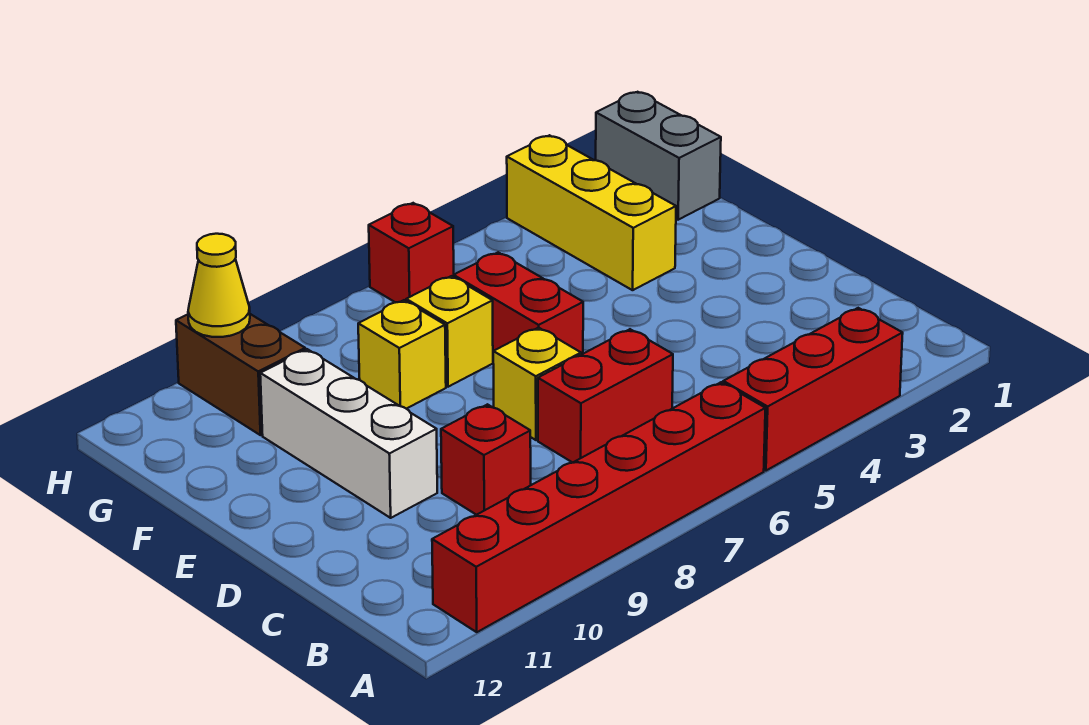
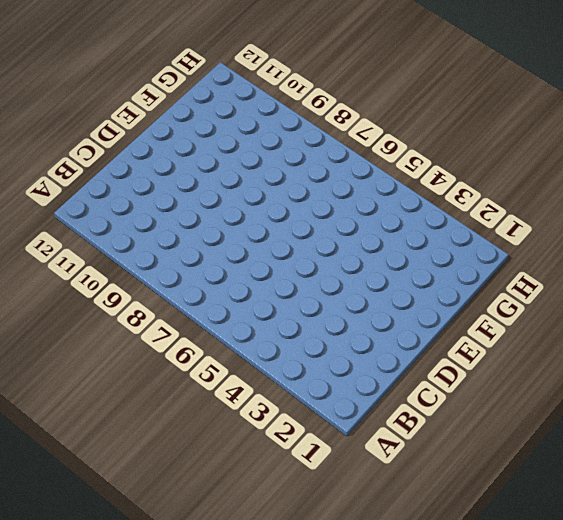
none -> red 1x3 brick [723,308,903,471]
none -> red 1x6 brick [432,382,765,632]
none -> red 1x2 brick [538,329,673,463]

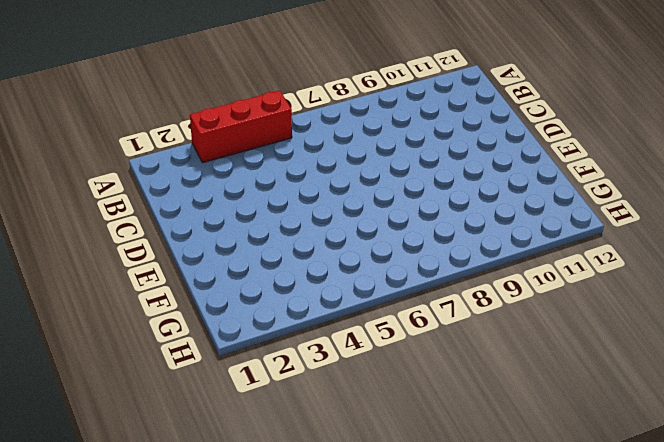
none -> red 1x6 brick [432,382,765,632]
none -> red 1x2 brick [538,329,673,463]
none -> red 1x1 brick [441,404,531,515]

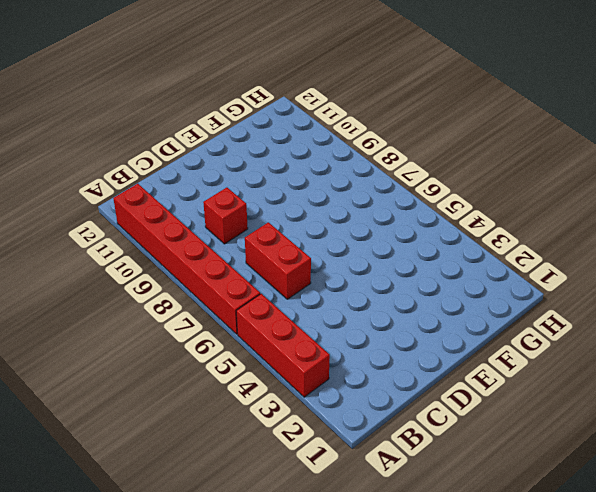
none -> yellow 1x1 brick [493,328,581,440]
none -> white 1x3 brick [260,349,437,518]
none -> red 1x2 brick [454,252,583,355]

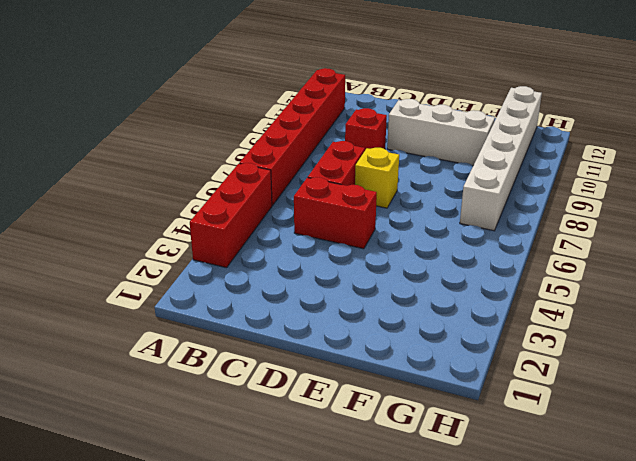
red 1x2 brick [294,177,377,249] -> red 1x2 brick moved to [454,252,583,355]
white 1x6 brick [460,86,542,231] -> brown 1x2 brick [176,314,305,435]
none -> yellow 1x3 brick [507,135,676,290]
none -> yellow 1x1 brick [406,276,493,387]
none -> yellow 1x1 brick [358,300,446,409]

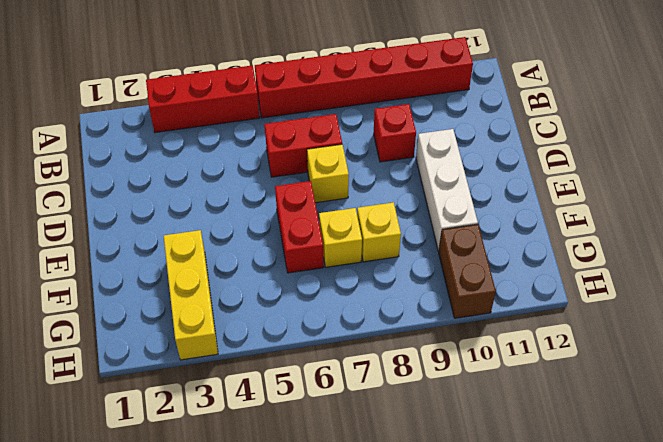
none -> grey 1x2 brick [596,92,721,220]
none -> red 1x1 brick [369,203,454,303]
none -> yellow 1x1 cone [188,234,250,337]

